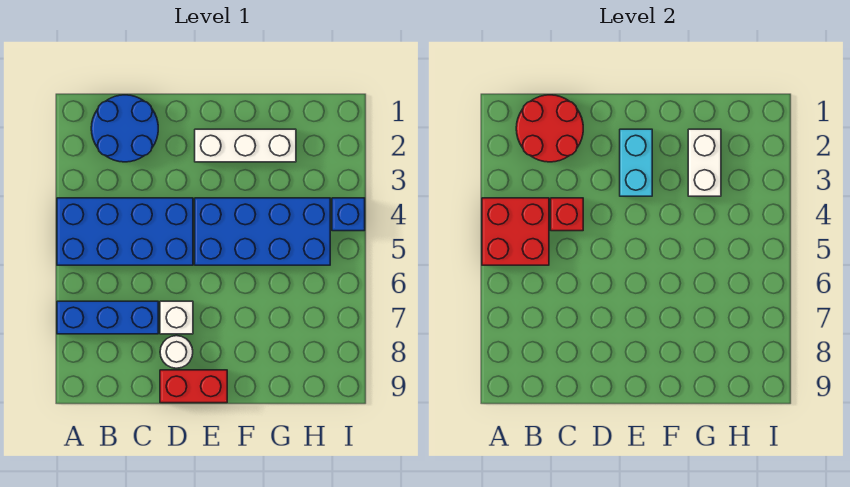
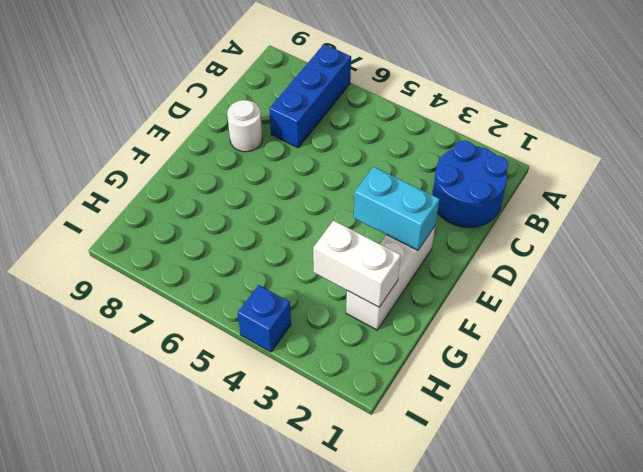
none -> blue 2x4 brick [57,198,193,265]
none -> white 1x1 brick [160,301,193,334]
none -> red 1x2 brick [160,370,227,403]

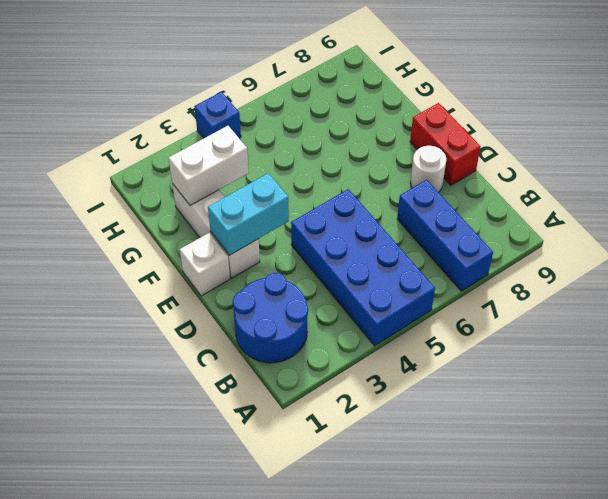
white 1x1 brick [180,233,230,296] -> white 1x1 brick moved to [160,301,193,334]
none -> blue 2x4 brick [195,198,330,265]
none -> red 2x2 brick [482,198,549,265]
none -> red 2x2 round brick [516,95,583,162]

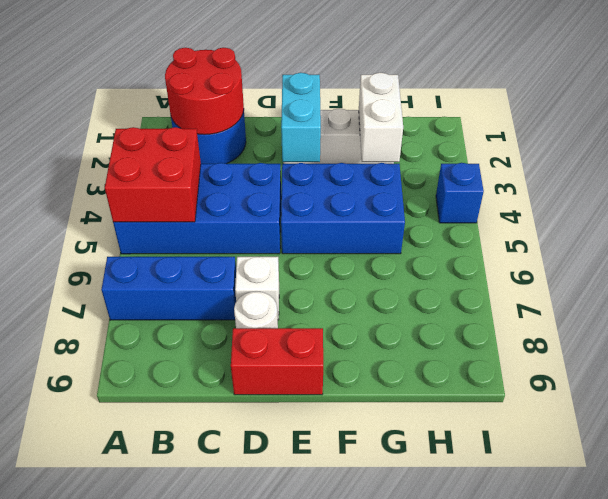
blue 2x3 brick [281,163,405,254] -> blue 2x4 brick [195,198,330,265]
none -> red 1x1 brick [551,198,583,231]

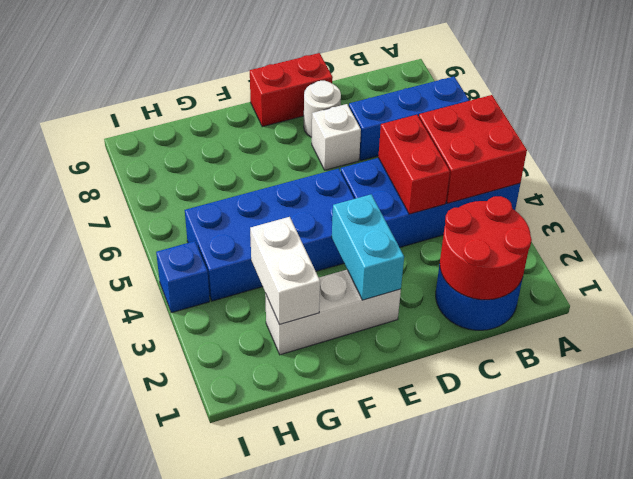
red 1x2 brick [378,115,450,214] -> red 1x1 brick [551,198,583,231]

